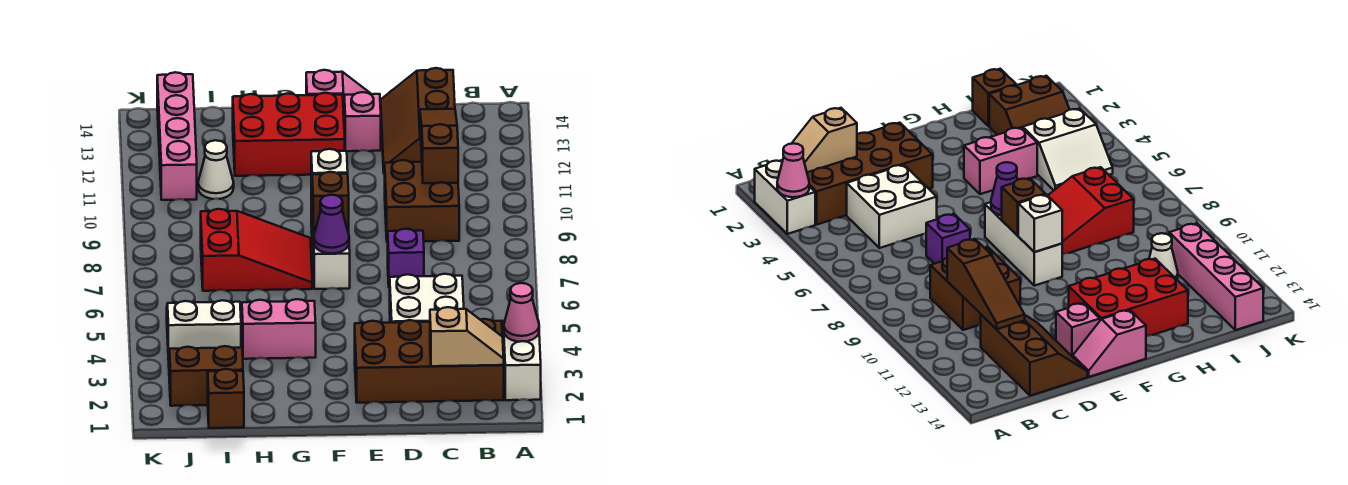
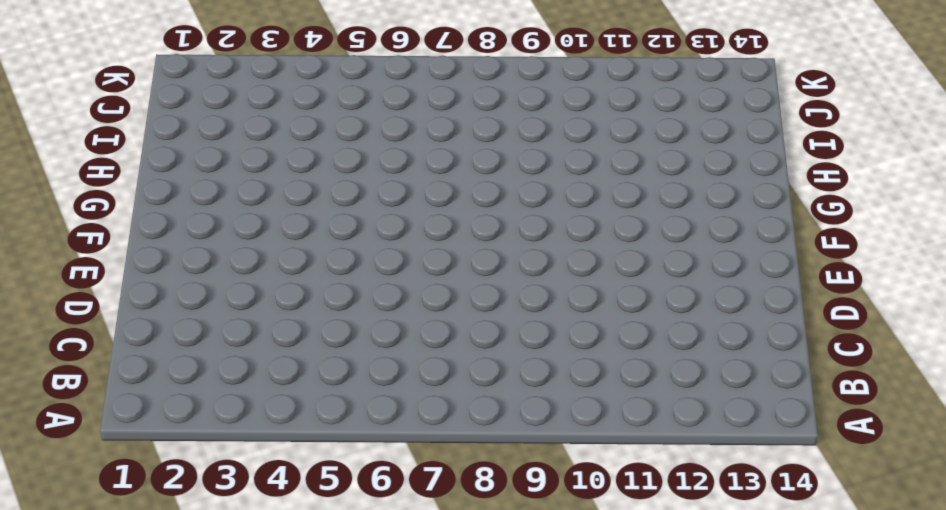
none -> white 1x2 brick [503,321,541,400]
none -> brown 2x4 brick [355,319,504,403]
none -> white 2x2 brick [390,274,464,323]

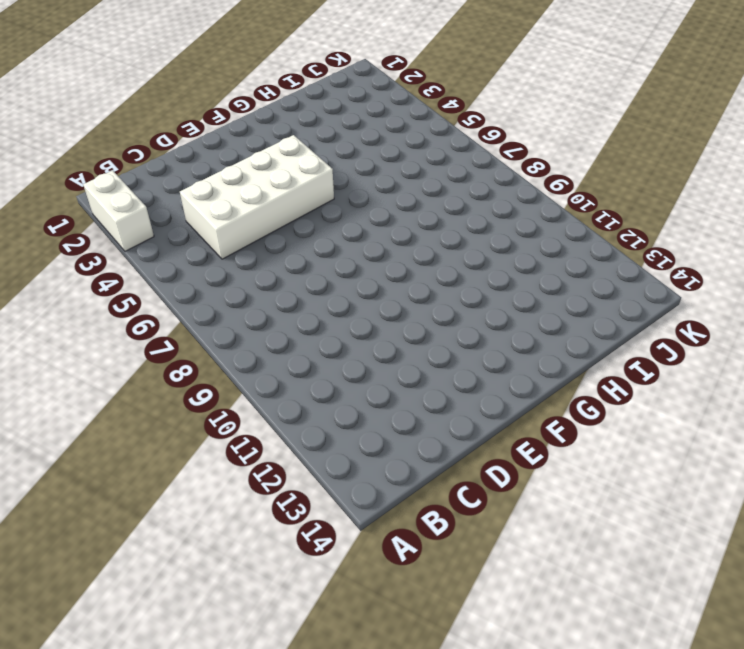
white 2x4 brick [180,135,334,259] -> white 2x2 brick [390,274,464,323]
none -> brown 2x4 brick [355,319,504,403]
none -> brown 2x2 brick [385,160,459,242]
none -> brown 2x3 slope [380,68,455,174]

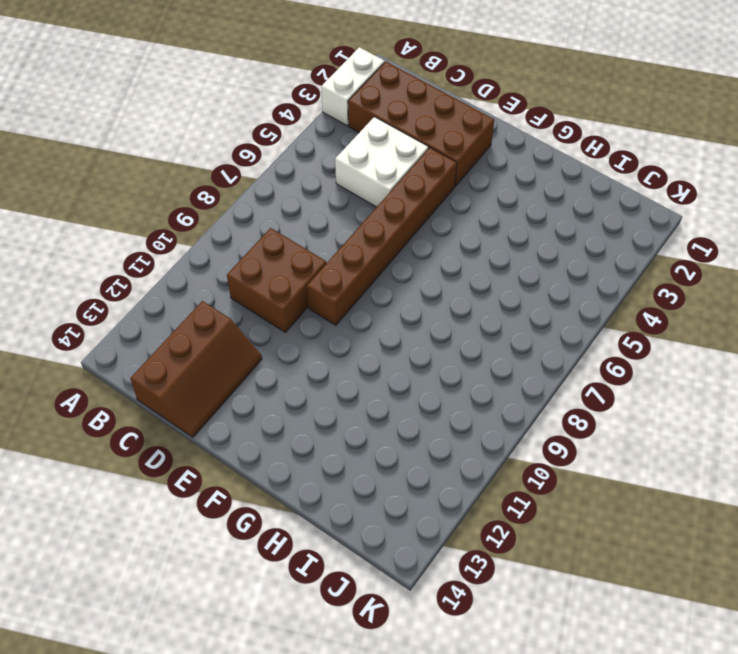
brown 1x6 brick [307,148,457,325] -> none
none -> purple 1x1 brick [388,229,424,288]
none -> pink 1x1 brick [344,92,381,151]
none -> pink 1x2 slope [306,70,371,114]

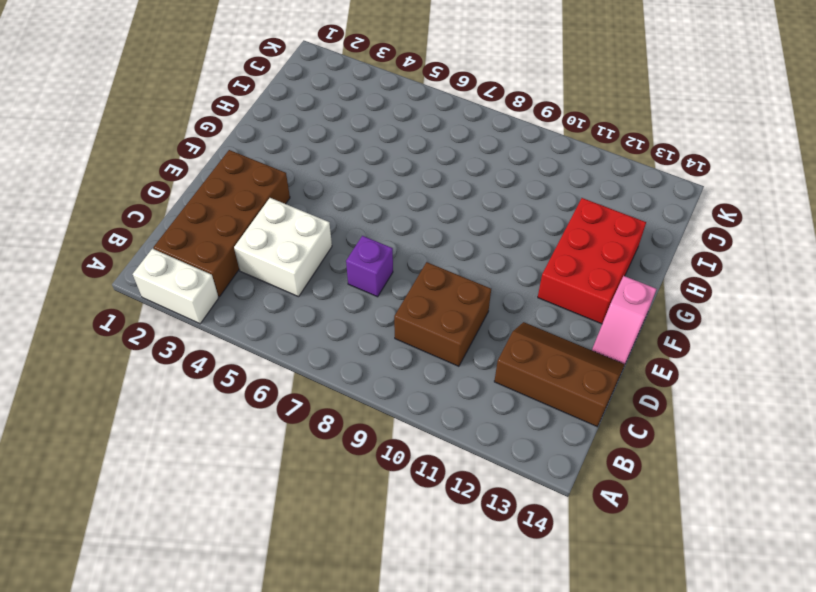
none -> pink 1x1 brick [344,92,381,151]
none -> white 1x3 brick [311,192,350,289]
none -> pink 1x2 brick [242,299,316,359]

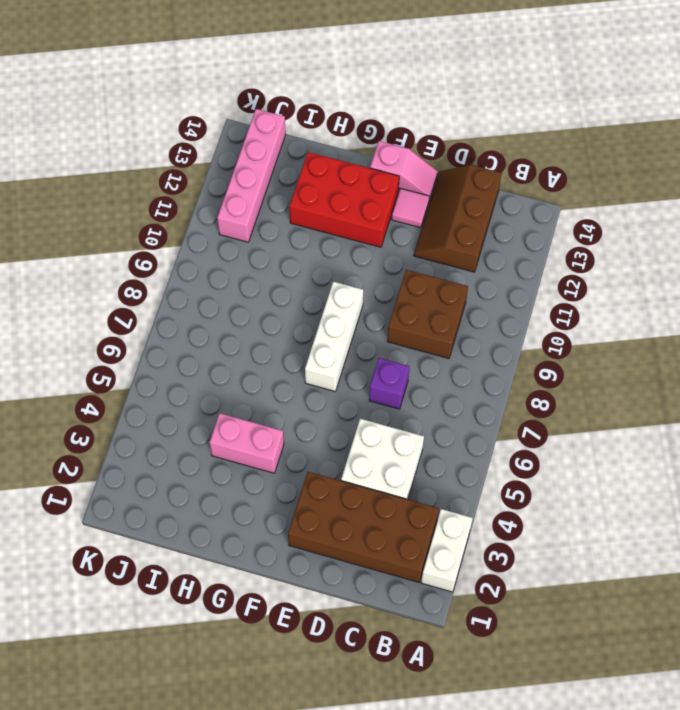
pink 1x1 tile [392,188,429,228] -> pink 1x1 brick [344,92,381,151]
none -> red 2x3 slope [201,209,312,291]
none -> brown 1x1 brick [208,369,244,428]
none -> brown 2x2 slope [169,346,243,406]

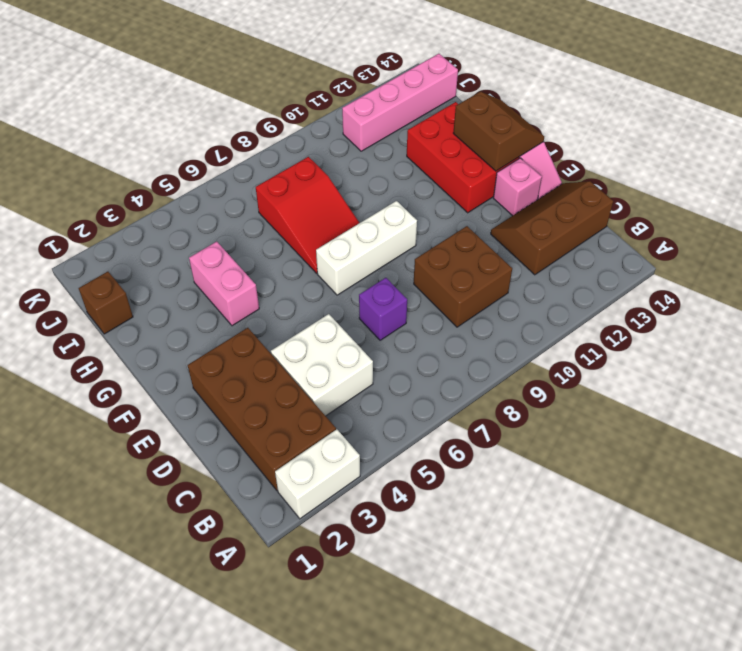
brown 2x2 slope [453,92,544,171] -> brown 2x2 slope moved to [169,346,243,406]
none -> white 2x2 slope [167,300,241,360]
none -> white 1x1 cone [198,140,234,199]
none -> pink 1x1 cone [504,283,539,342]

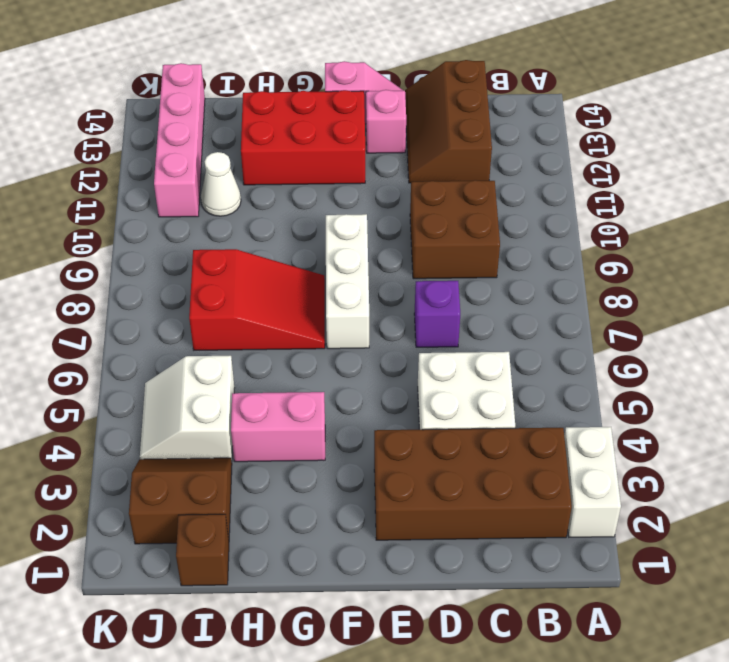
white 2x2 slope [140,356,234,460] -> white 2x2 slope turned to [167,300,241,360]
none -> pink 1x1 cone [504,283,539,342]
none -> tan 1x2 slope [430,307,504,366]
none -> brown 1x3 slope [420,109,458,183]

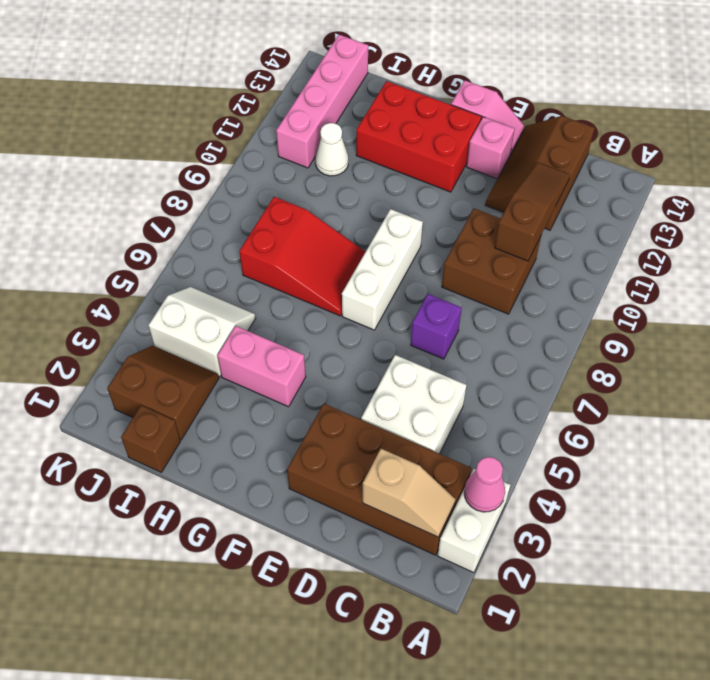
none -> purple 1x1 cone [314,195,349,254]
none -> brown 1x1 brick [312,172,349,231]
none -> white 1x1 brick [311,149,348,192]

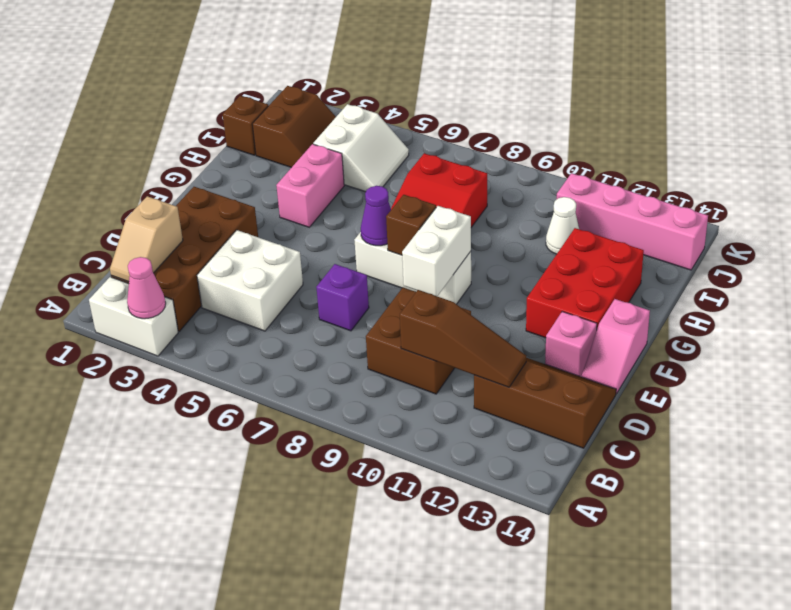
white 1x2 brick [402,206,471,296] -> white 1x1 brick [311,149,348,192]

